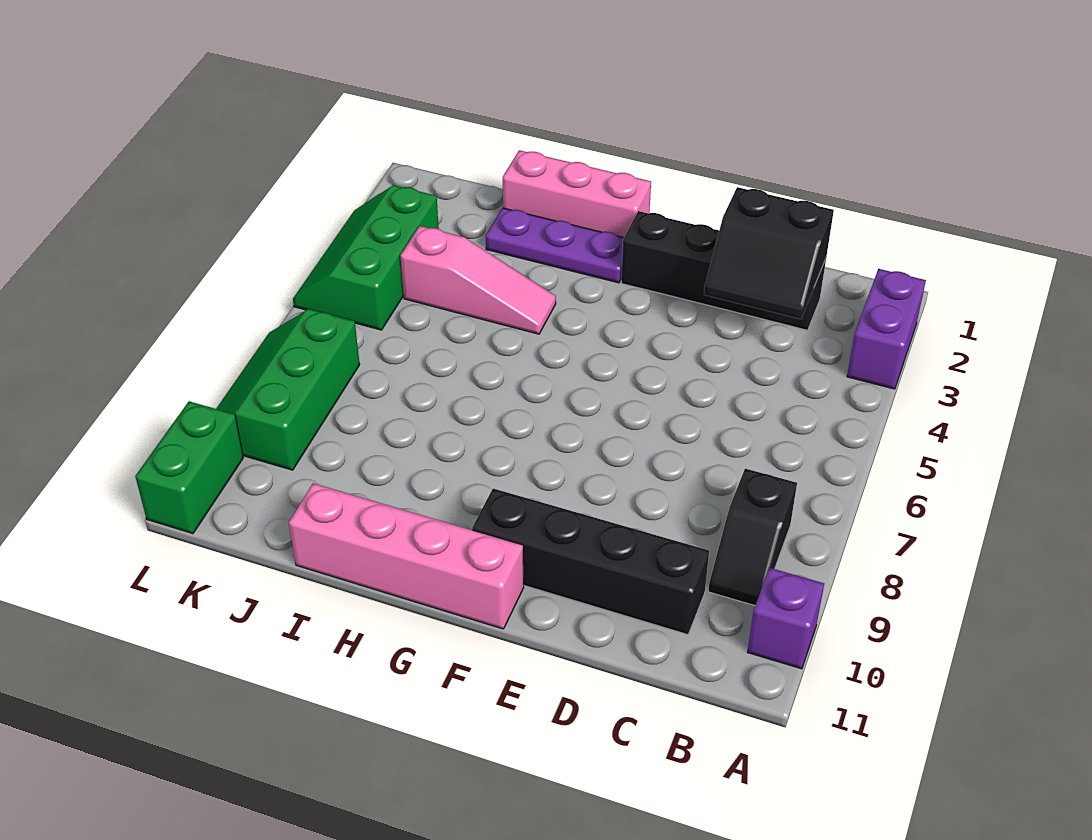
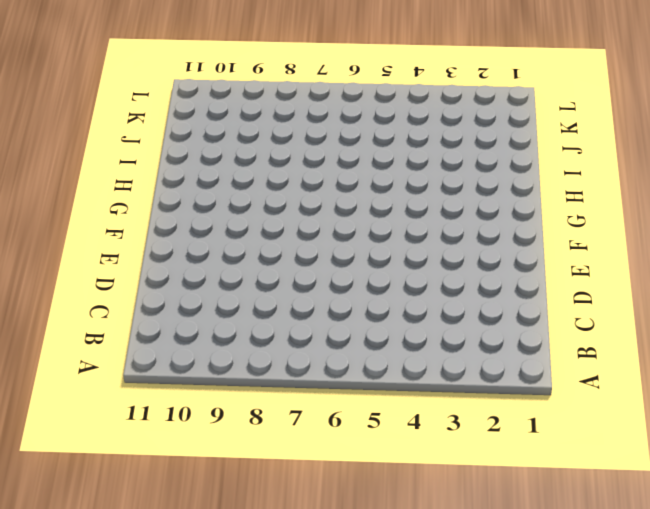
none -> purple 1x2 brick [847,269,926,389]
none -> purple 1x1 brick [748,568,824,669]
none -> black 1x2 slope [708,469,797,606]

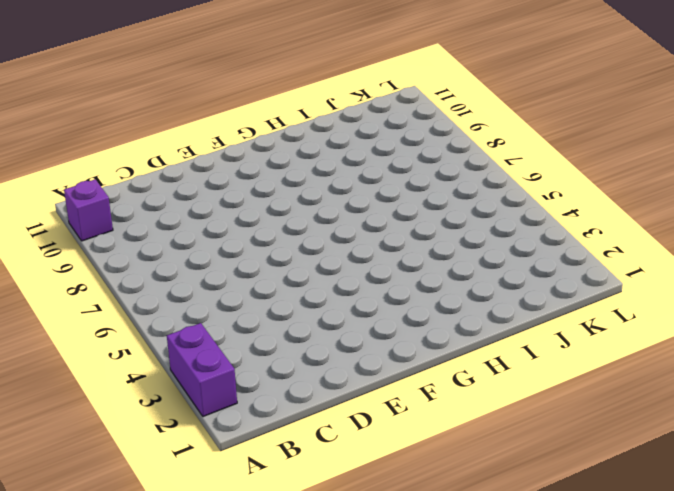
none -> black 1x2 slope [708,469,797,606]
none -> black 1x4 brick [621,211,826,330]
none -> black 1x4 brick [472,489,709,635]

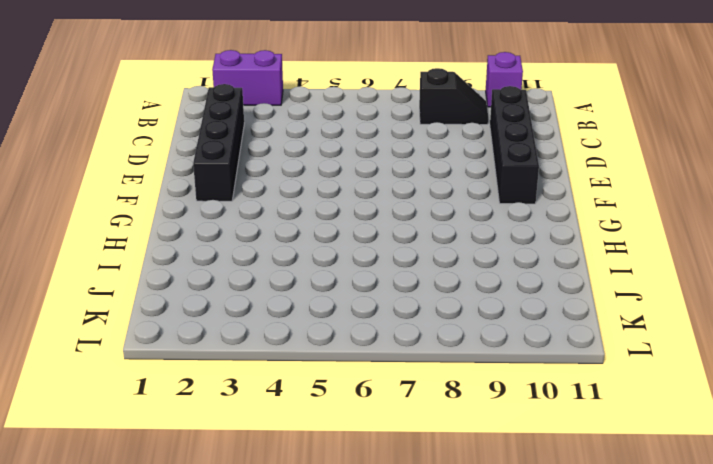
none -> pink 1x4 brick [289,483,524,629]
none -> pink 1x3 brick [503,150,651,237]
none -> purple 1x3 plate [486,208,624,283]

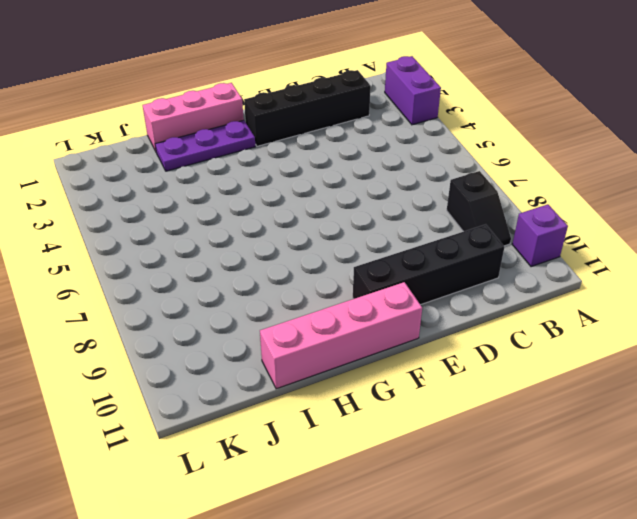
none -> pink 1x3 slope [400,226,556,334]
none -> green 2x3 slope [293,185,439,330]
none -> green 2x3 slope [216,309,360,470]

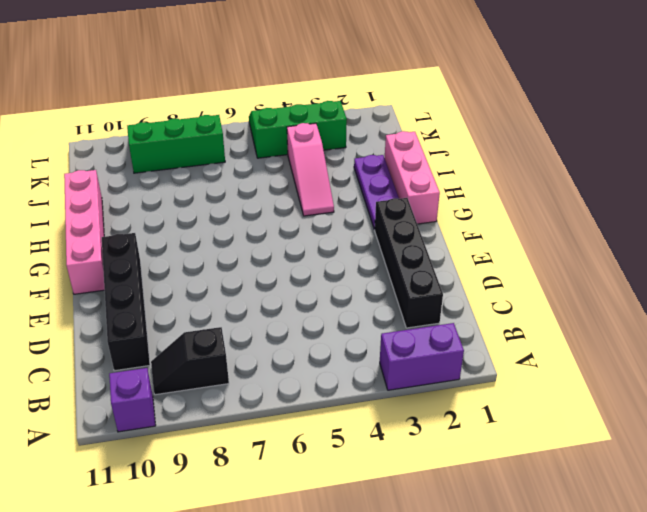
none -> green 1x2 brick [135,401,243,534]
none -> black 2x2 slope [704,187,834,319]

